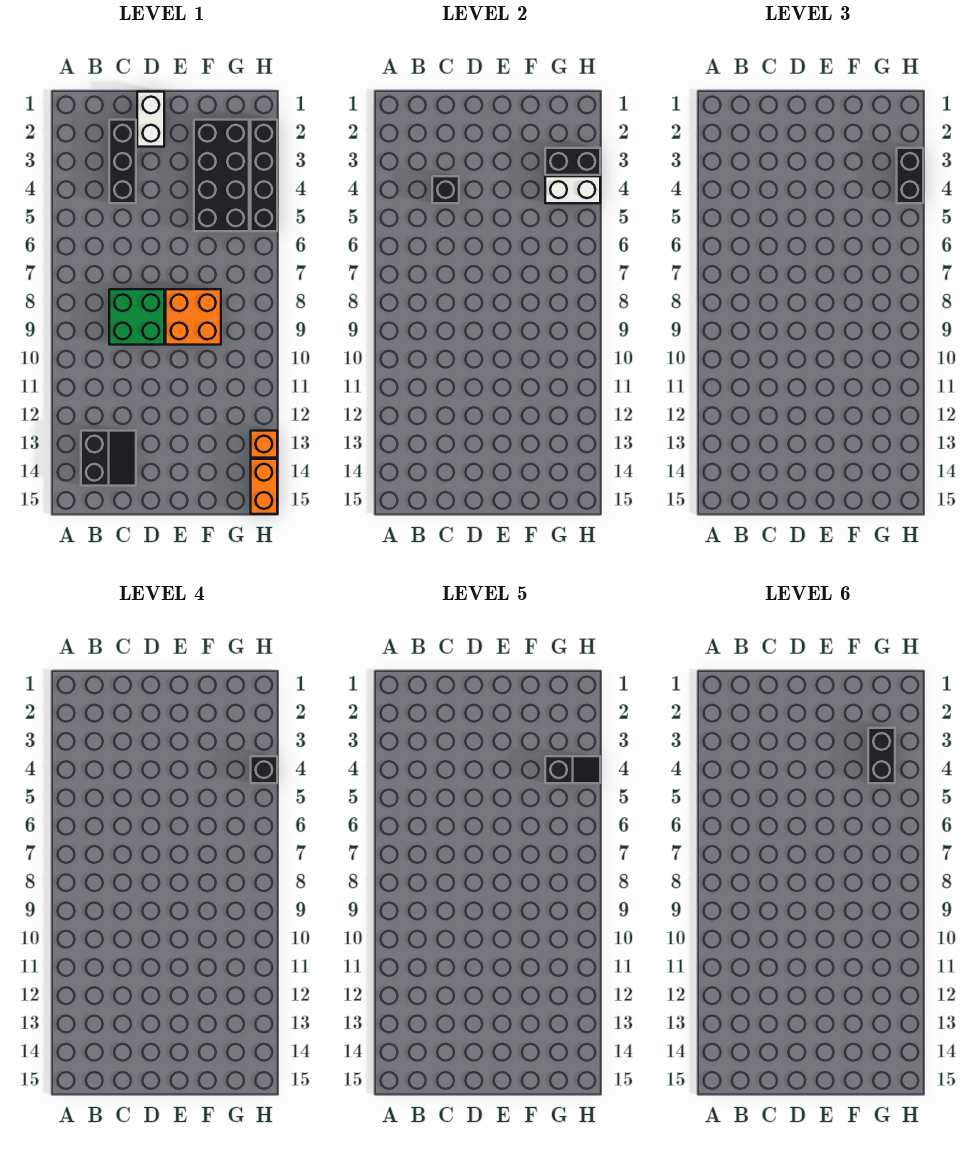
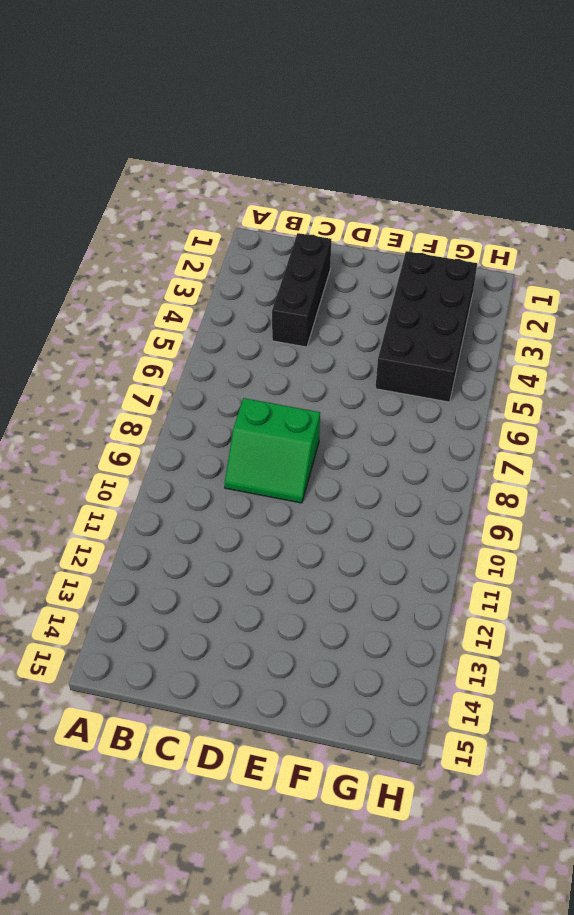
green 2x2 slope [225,398,320,503] -> green 2x2 brick [109,289,164,345]
none -> black 2x2 slope [81,431,136,486]
none -> white 1x2 brick [137,92,164,147]
none -> orange 2x2 brick [166,289,221,345]

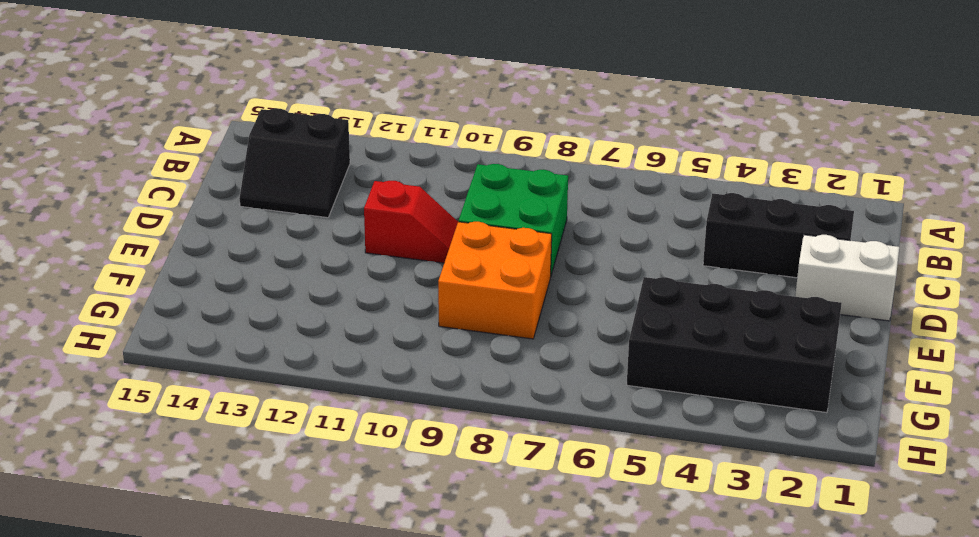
red 1x2 slope [364,181,458,263] -> none
none -> black 1x4 brick [251,120,277,231]
none -> orange 1x1 brick [251,431,277,458]
none -> orange 1x2 brick [251,459,277,514]

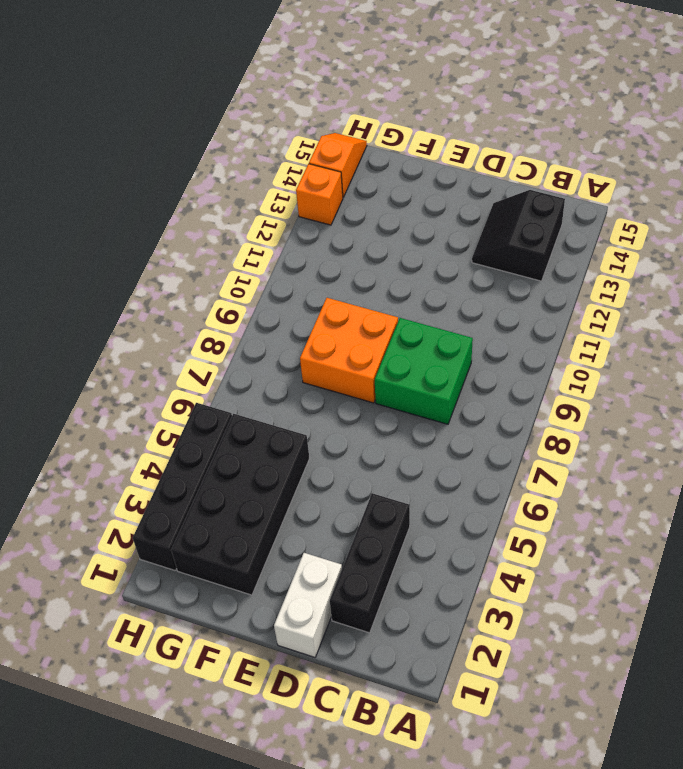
orange 1x2 slope [309,133,367,197] -> orange 1x2 brick [251,459,277,514]
none -> black 1x1 brick [432,176,459,203]
none -> black 1x2 brick [545,148,600,175]
none -> white 1x2 brick [545,176,600,203]

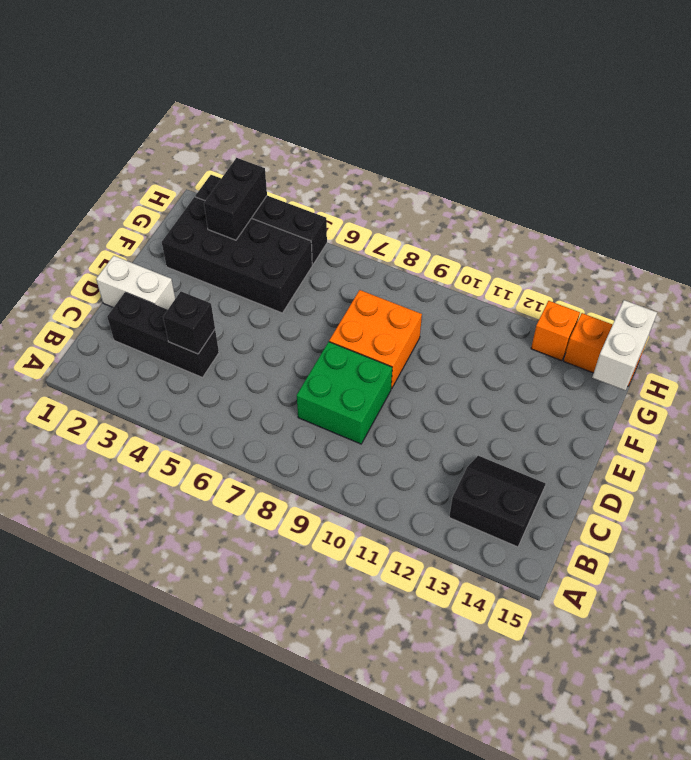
white 1x2 brick [592,300,657,390] -> white 1x2 brick moved to [545,176,600,203]
none -> black 1x2 brick [897,148,923,203]
none -> black 1x1 brick [251,756,277,783]
none -> black 1x2 slope [545,756,600,783]

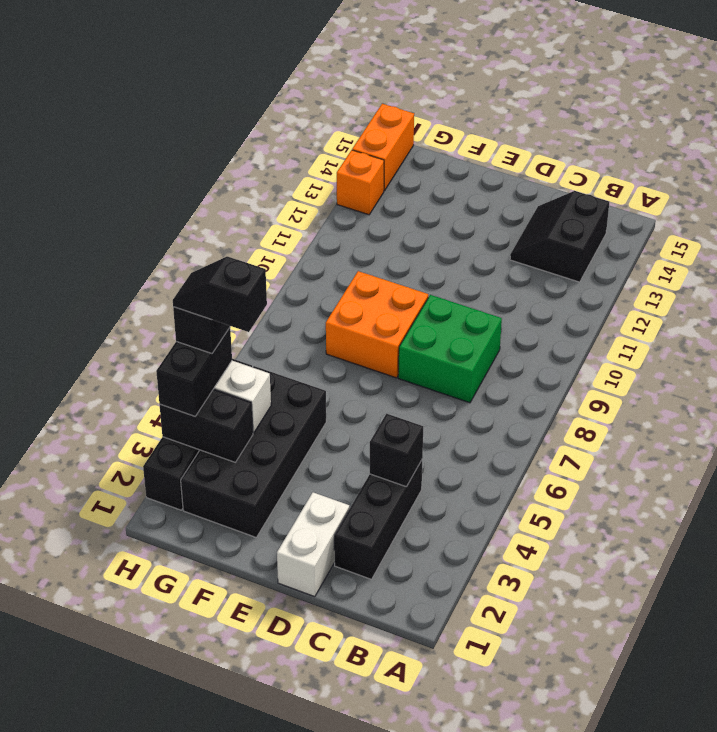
none -> black 1x2 brick [868,728,895,783]

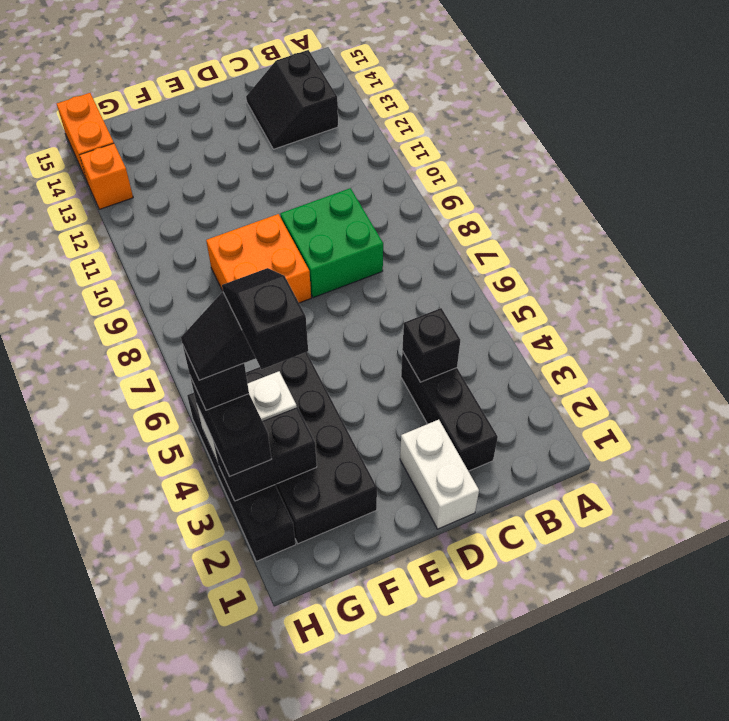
black 1x2 slope [222,268,308,369] -> black 1x2 brick [868,728,895,783]

